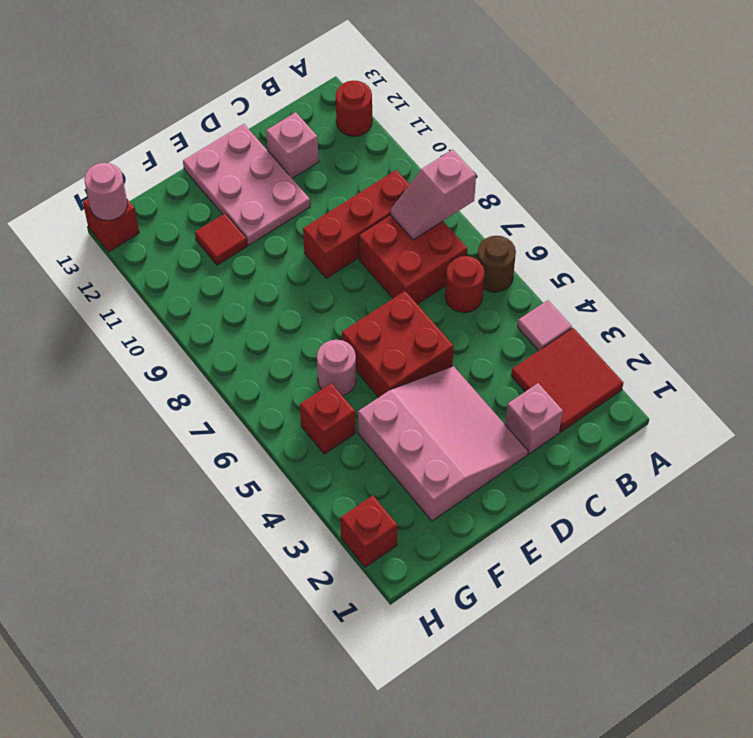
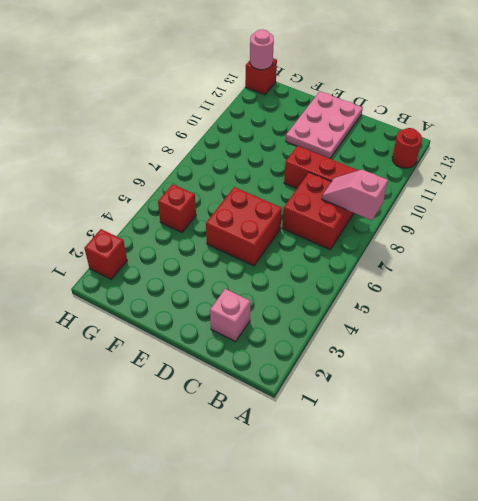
none -> red 2x2 tile [511,328,623,432]
none -> pink 1x1 tile [518,300,572,351]
none -> brown 1x1 round brick [477,236,516,292]

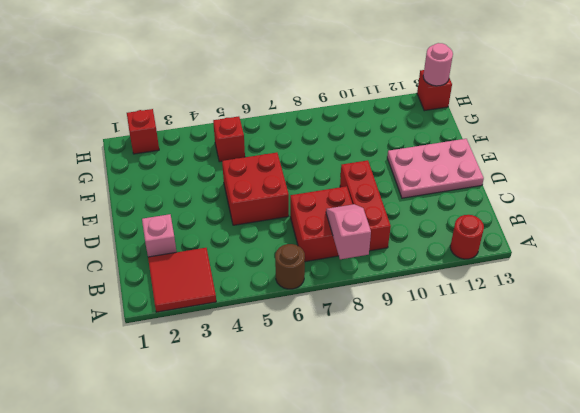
none -> pink 1x1 tile [518,300,572,351]
none -> red 1x1 round brick [445,256,485,313]
none -> pink 1x1 brick [266,112,319,178]

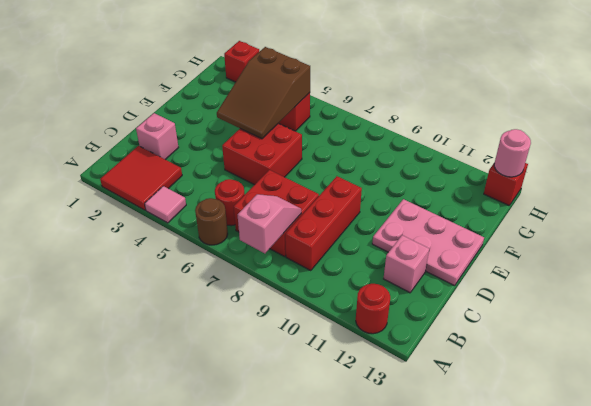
brown 2x3 slope [217,47,310,139] -> none
none -> pink 3x3 slope [358,366,528,521]
none -> pink 1x1 round brick [317,340,356,396]
none -> red 1x1 tile [195,214,247,265]

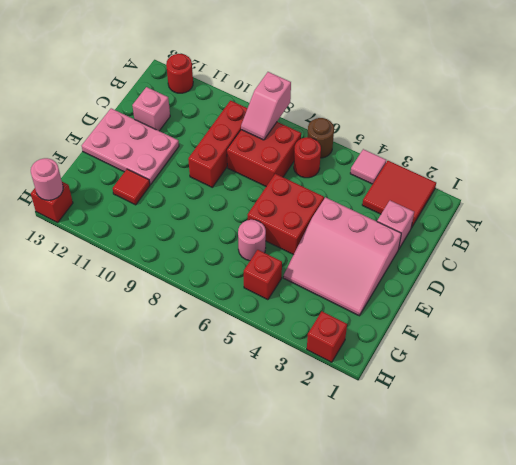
pink 3x3 slope [283,197,401,316] -> pink 3x3 slope turned to [358,366,528,521]

